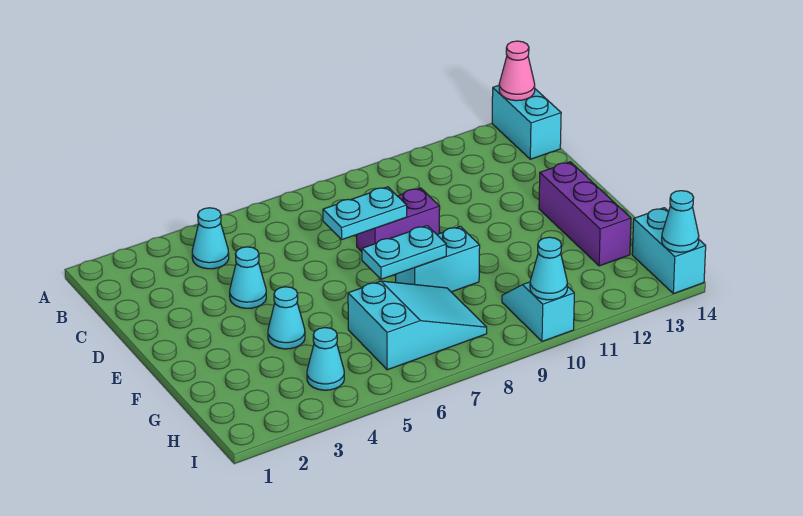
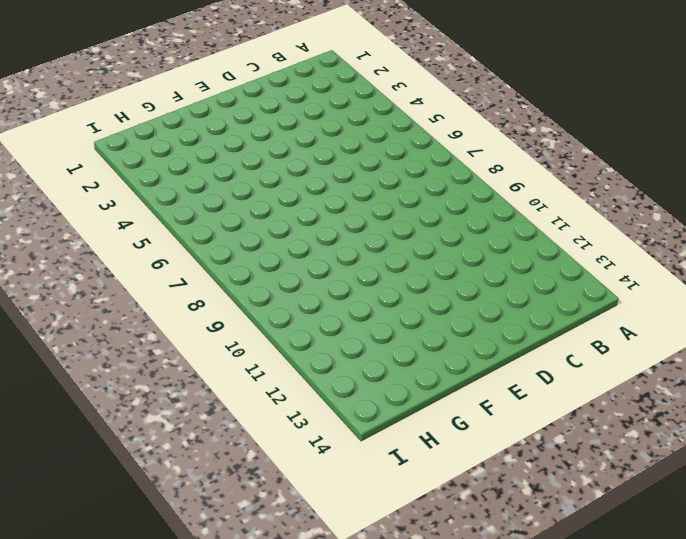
none -> cyan 1x2 brick [492,85,561,159]
none -> cyan 1x1 cone [192,208,229,269]
none -> cyan 1x1 cone [230,247,266,308]

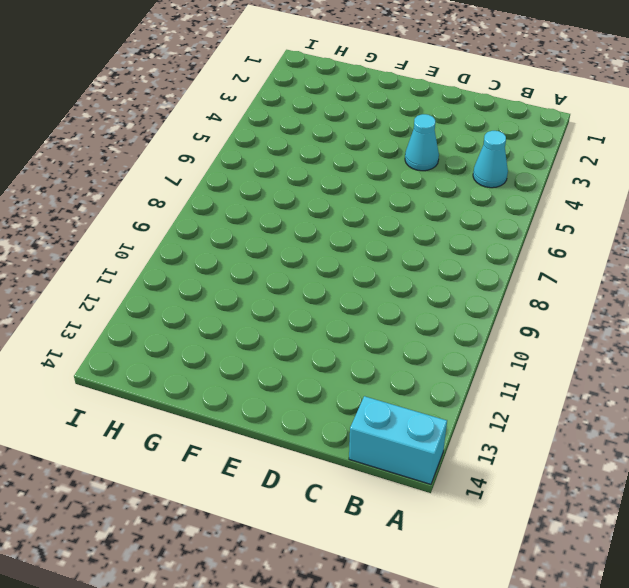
none -> purple 1x2 brick [357,188,440,252]
none -> purple 1x3 brick [539,162,631,266]
none -> cyan 1x1 cone [268,287,305,349]

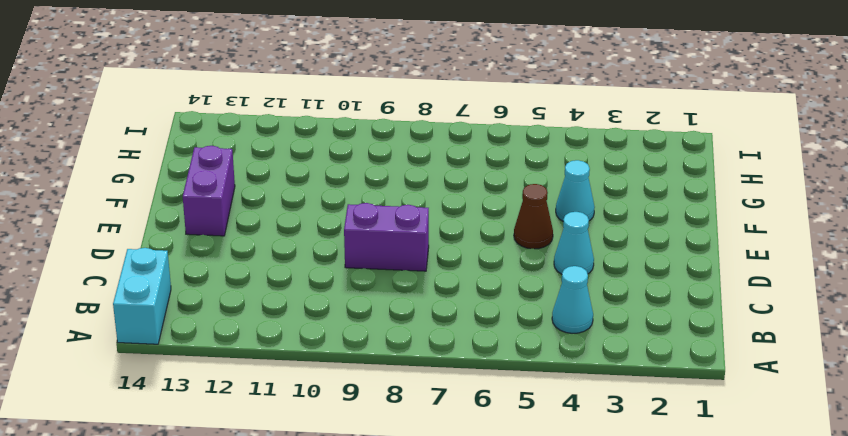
brown 1x1 cone [514,184,553,249] -> none
purple 1x2 brick [183,145,235,236] -> purple 1x3 brick [539,162,631,266]
none -> cyan 1x2 brick [396,226,480,292]
none -> cyan 2x3 slope [348,281,487,370]
none -> cyan 1x1 cone [307,328,344,390]

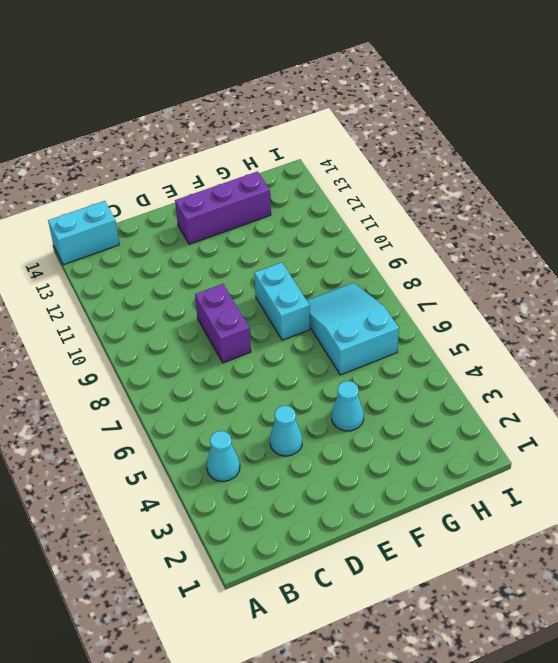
none -> cyan 1x1 cone [307,328,344,390]
none -> cyan 1x2 slope [502,282,574,341]
none -> cyan 1x2 brick [632,208,706,294]

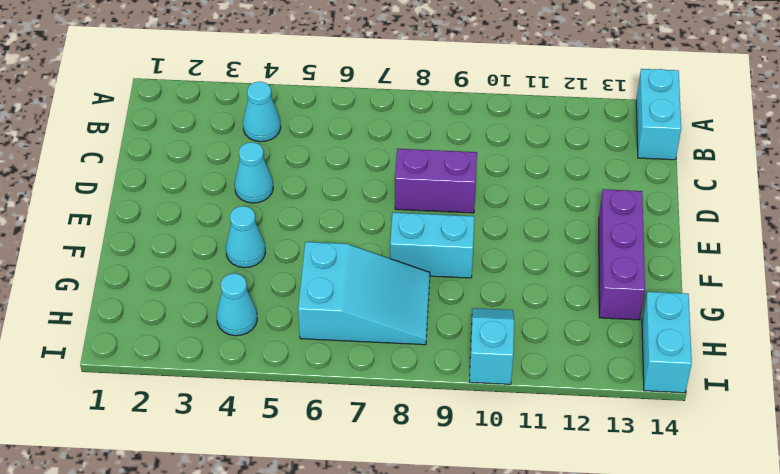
none -> pink 1x1 cone [499,41,535,101]
none -> cyan 1x2 plate [323,187,407,239]
none -> cyan 1x2 plate [362,226,446,279]

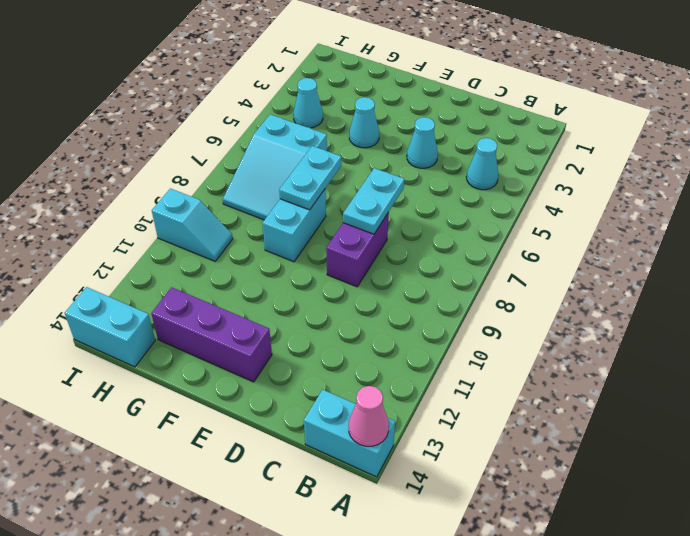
none -> cyan 1x1 cone [530,237,567,300]
none -> cyan 1x1 cone [662,191,699,252]

